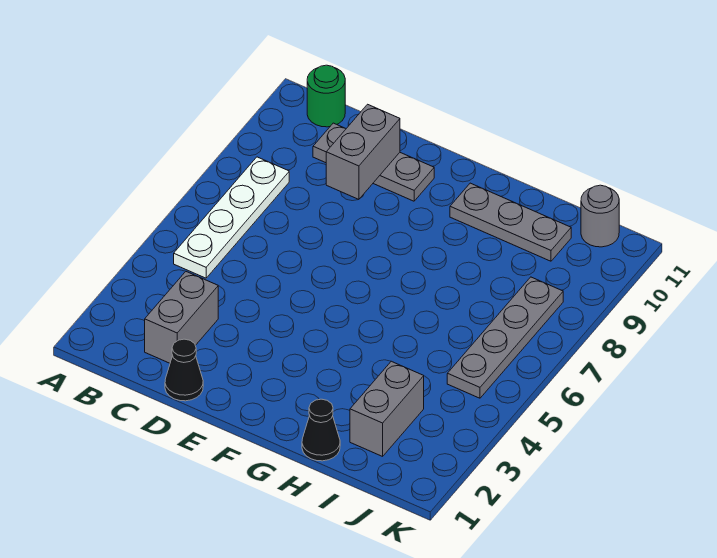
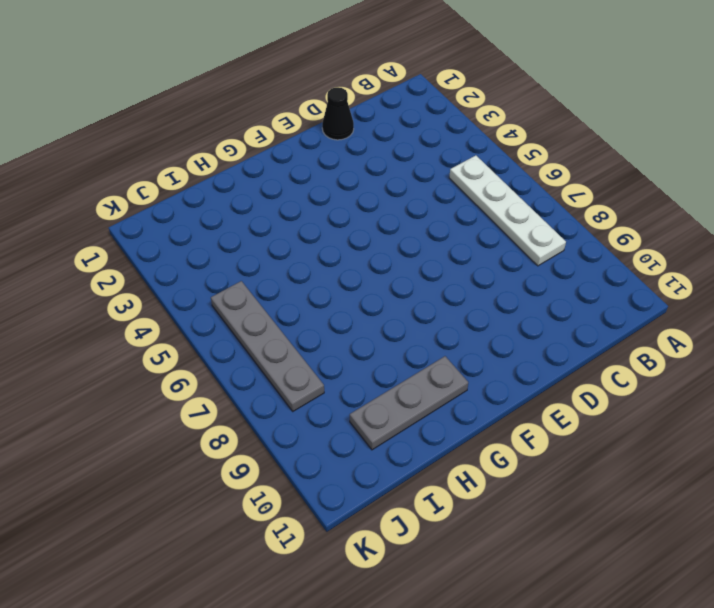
none -> green 1x1 round brick [307,65,345,127]
none -> grey 1x2 brick [145,272,218,363]

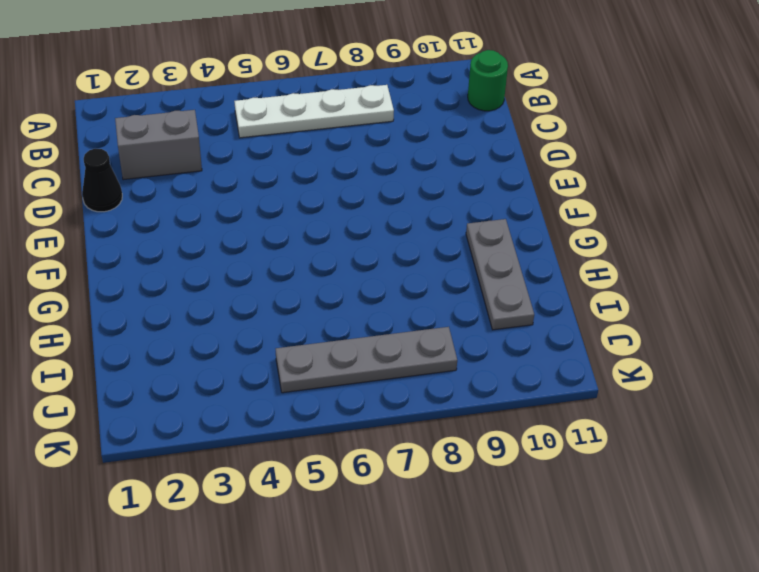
none -> grey 1x3 plate [313,123,434,201]
none -> black 1x1 cone [302,399,340,461]

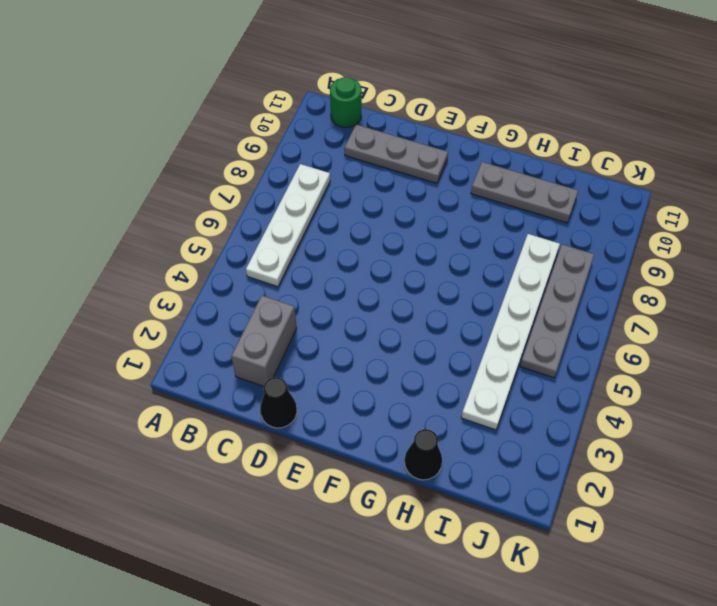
white 1x6 plate [461,234,560,430] -> grey 1x2 brick [350,361,424,456]
none -> grey 1x1 round brick [581,185,619,247]
none -> grey 1x2 brick [326,104,400,200]

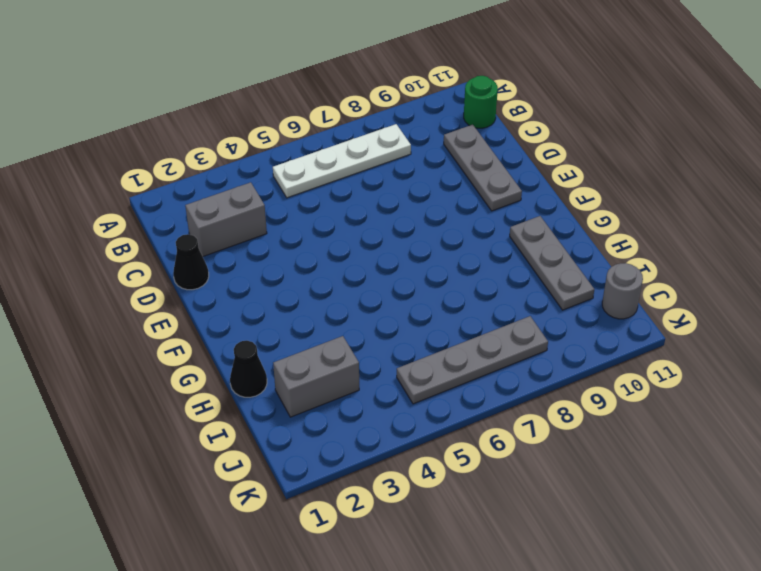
none -> grey 1x2 brick [326,104,400,200]

